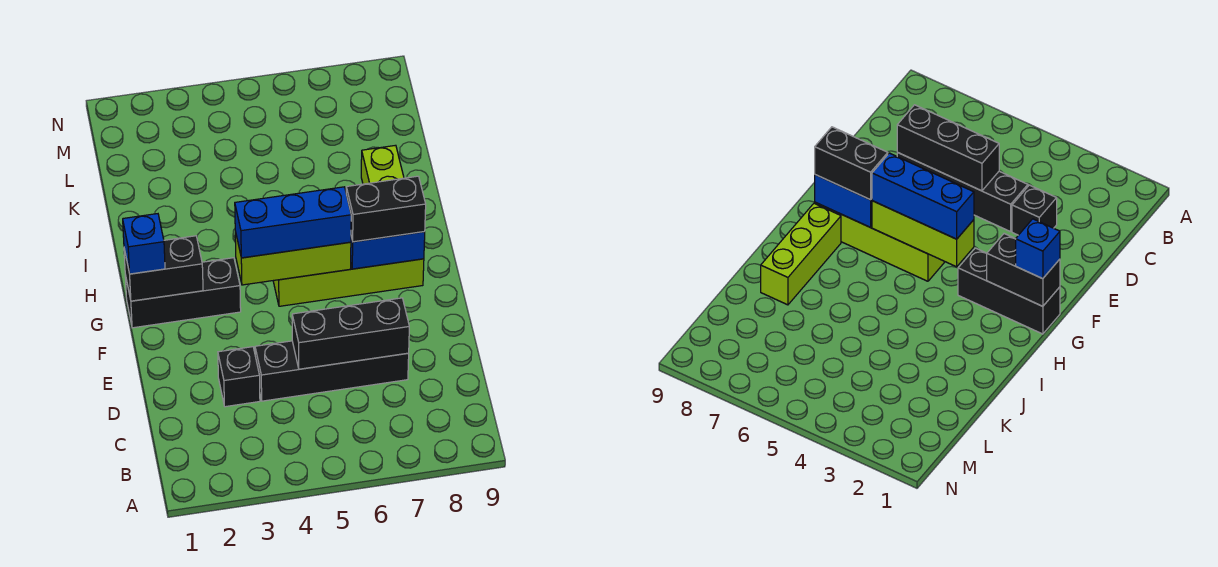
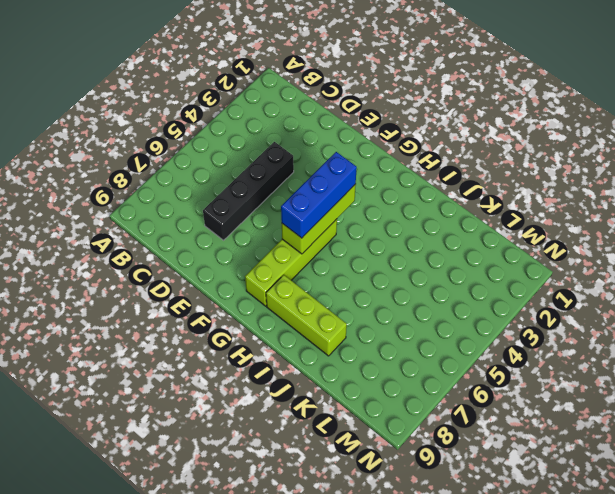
none -> black 1x1 brick [218,347,260,407]
none -> black 1x3 brick [125,258,241,328]
none -> black 1x3 brick [292,298,409,369]

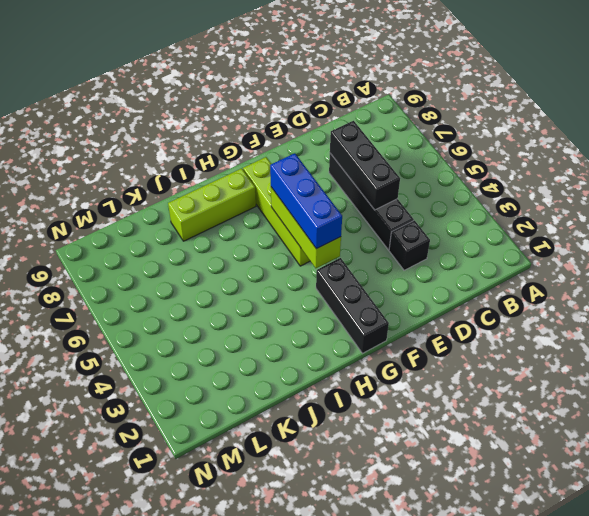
none -> black 1x2 brick [124,236,203,301]
none -> blue 1x2 brick [351,232,425,269]
none -> blue 1x1 brick [123,214,165,274]

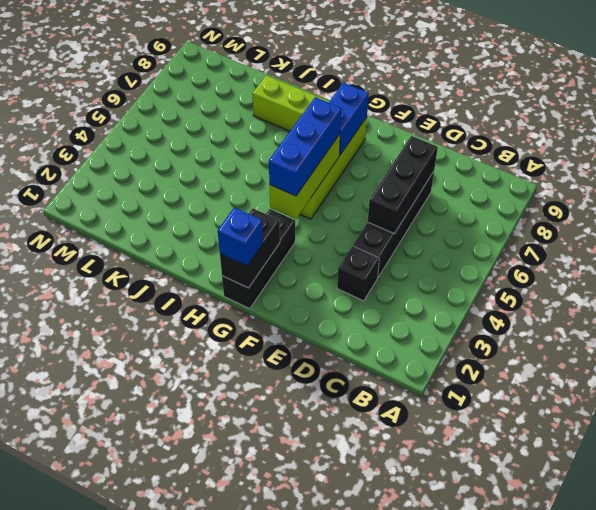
none -> black 1x2 brick [346,176,426,242]

